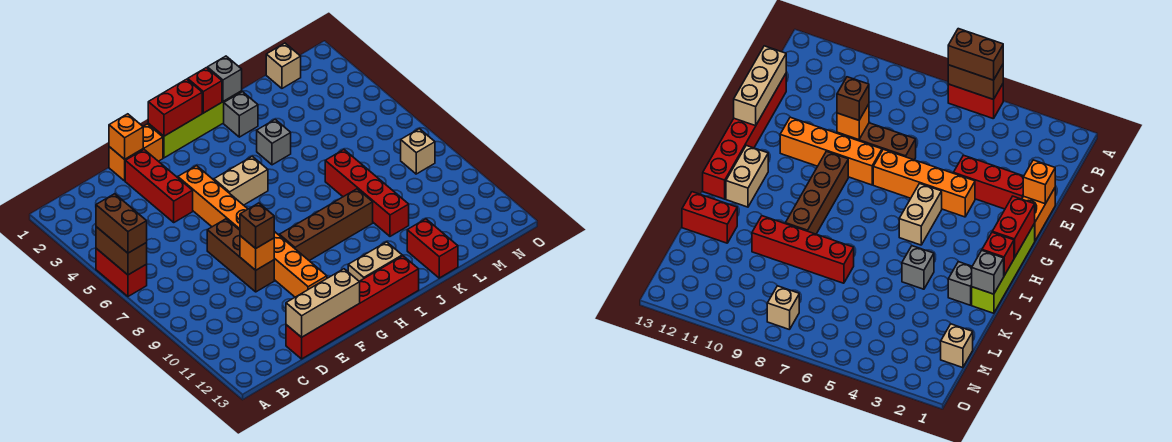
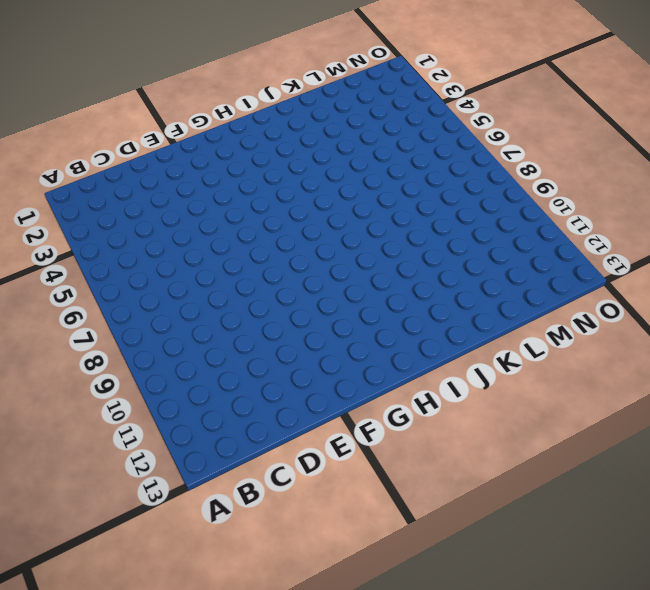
none -> red 1x2 brick [96,248,147,296]
none -> red 1x6 brick [286,256,419,359]
none -> orange 1x2 brick [109,124,163,181]

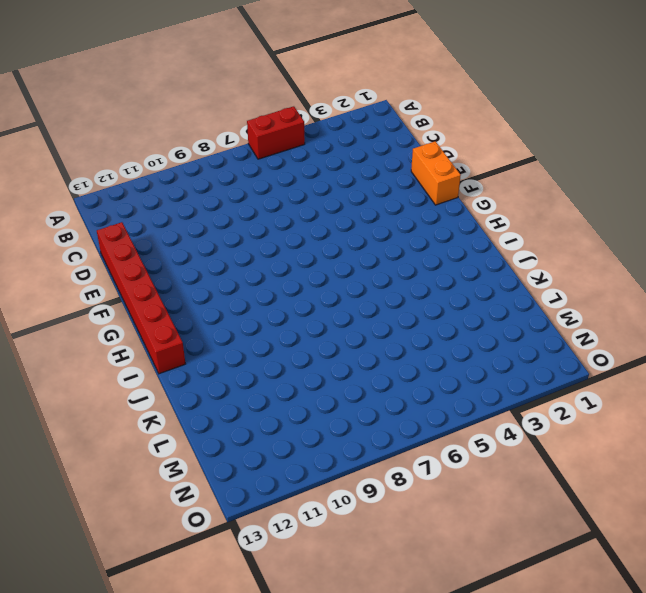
none -> red 1x3 brick [125,150,193,222]
none -> brown 1x3 brick [207,219,274,292]
none -> orange 1x4 brick [178,166,248,230]

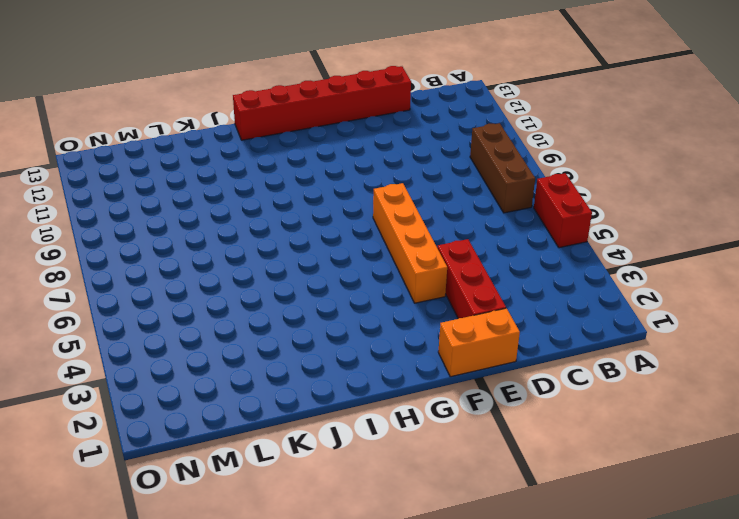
brown 1x3 brick [470,123,535,213] -> brown 1x3 brick moved to [207,219,274,292]
none -> orange 1x4 brick [274,231,327,297]
none -> lime 1x4 brick [148,91,242,158]
none -> tan 1x2 brick [214,156,268,205]

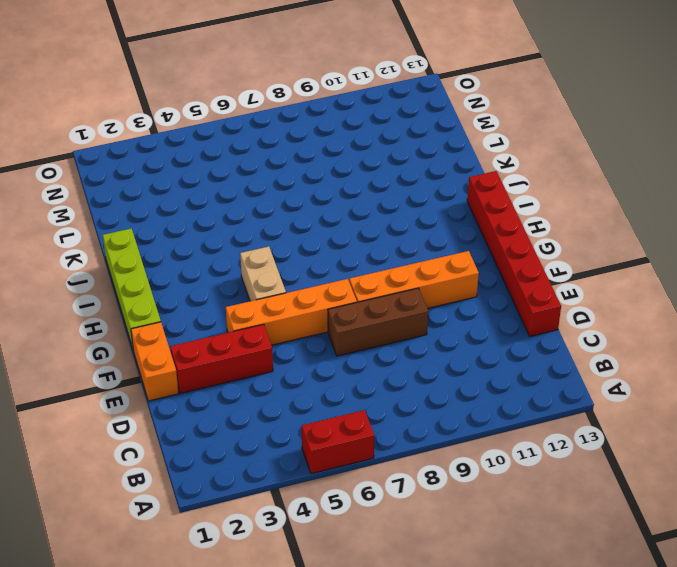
none -> brown 1x4 brick [279,189,373,261]
none -> tan 1x2 brick [348,242,402,281]
none -> grey 1x1 brick [224,92,258,137]

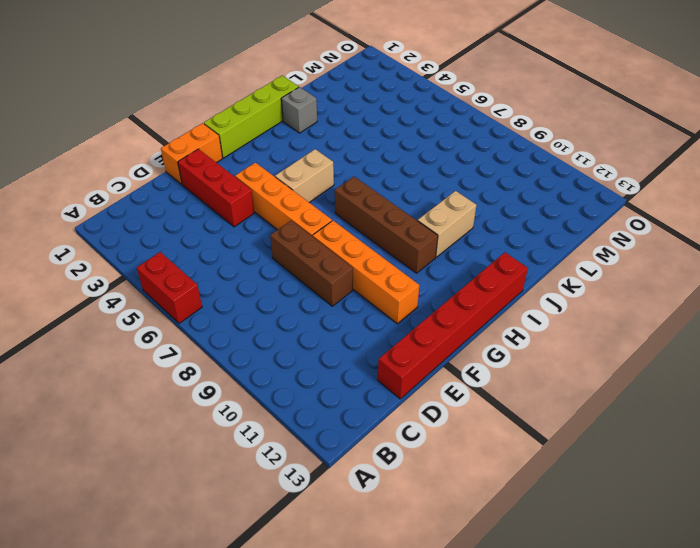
brown 1x4 brick [335,177,438,273] -> brown 1x4 brick turned to [279,189,373,261]
tan 1x2 brick [418,191,476,257] -> tan 1x2 brick moved to [348,242,402,281]
none -> grey 1x1 brick [257,120,291,165]
none -> red 1x4 brick [325,150,409,236]
none -> red 1x2 brick [407,219,458,278]

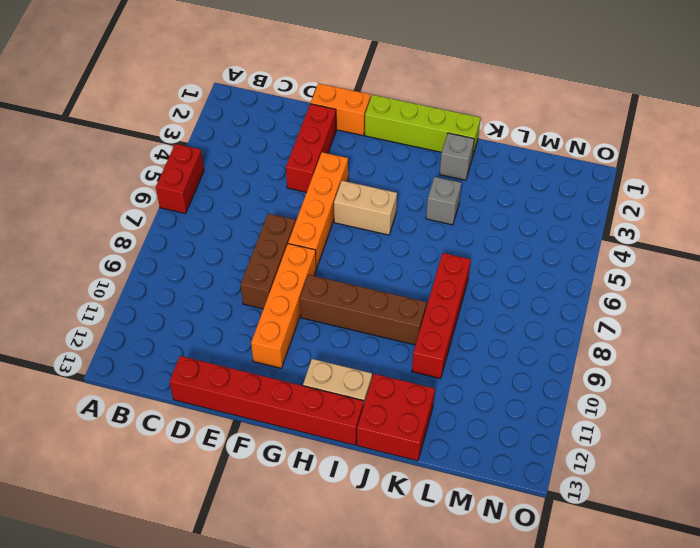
red 2x2 brick [357,374,435,461] -> red 1x2 brick [407,219,458,278]
none -> tan 1x1 brick [266,43,301,88]
none -> tan 1x1 brick [401,129,435,174]
none -> brown 1x2 brick [96,227,147,275]

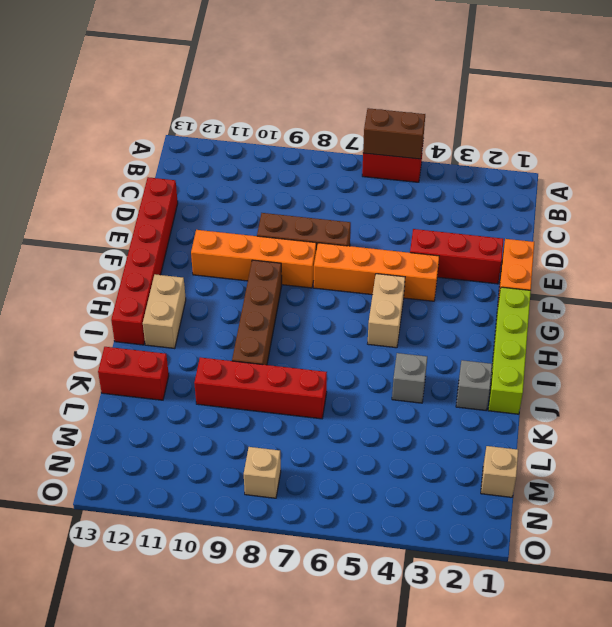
none -> tan 1x3 brick [286,269,360,337]
none -> orange 1x1 brick [109,114,143,159]
none -> orange 1x1 brick [240,236,274,270]

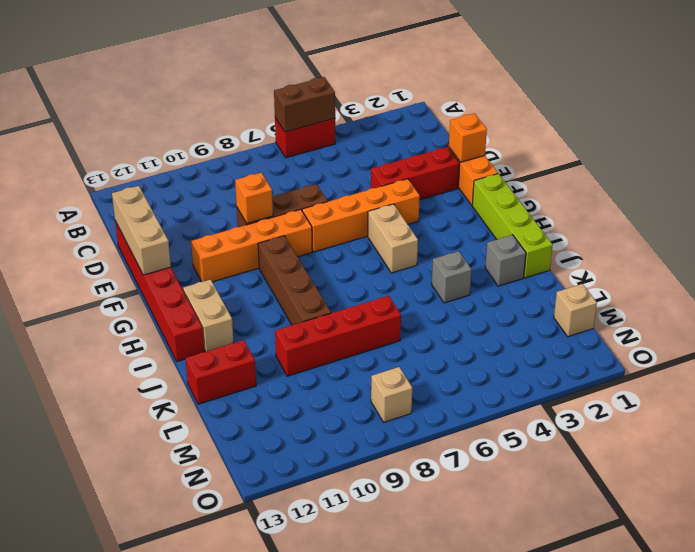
none -> red 1x2 brick [148,79,202,136]
none -> red 1x1 brick [188,68,222,113]
none -> grey 1x1 brick [207,56,242,101]

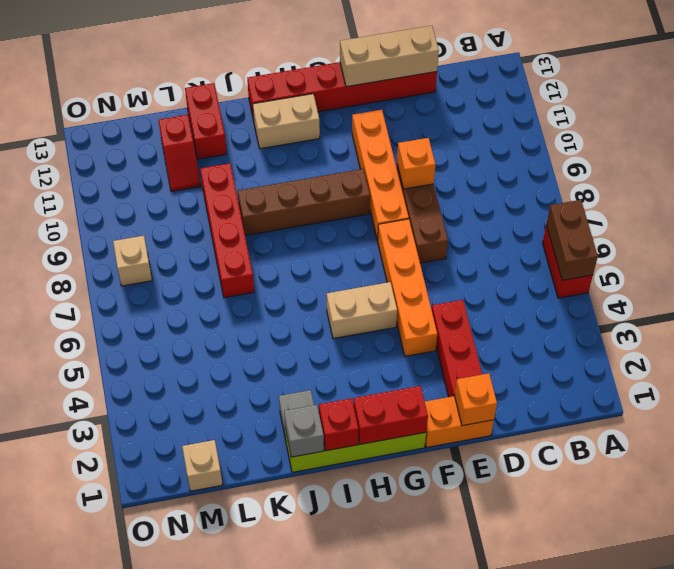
red 1x2 slope [158,115,201,192] -> none
none -> grey 1x1 brick [257,120,291,165]
none -> brown 1x2 brick [96,194,147,253]
none -> brown 1x1 brick [240,203,274,248]

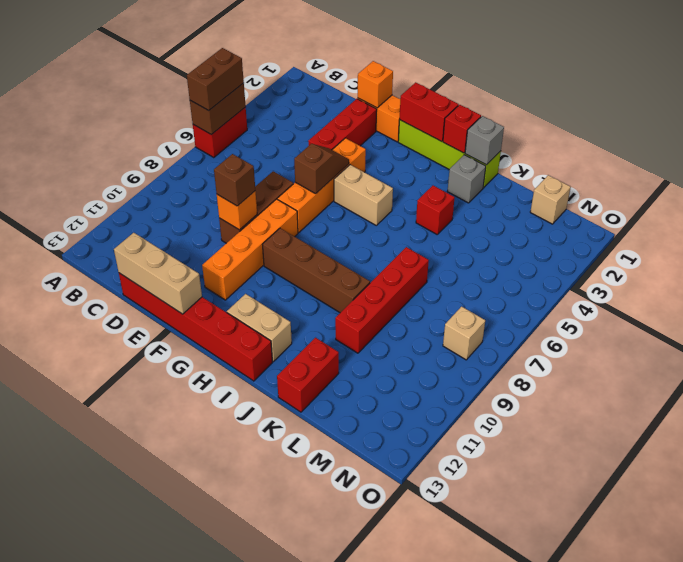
brown 1x2 slope [294,144,349,194] -> none
red 1x1 brick [416,186,455,234] -> grey 1x1 brick [257,120,291,165]

